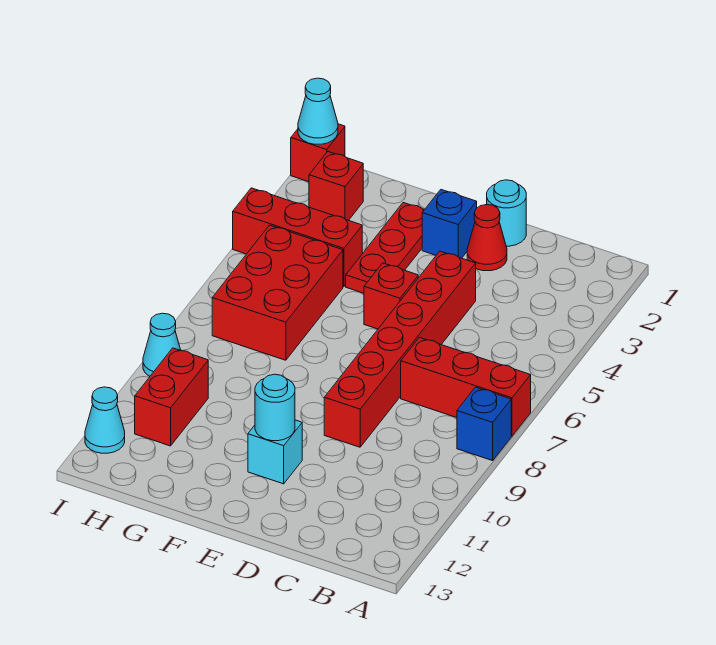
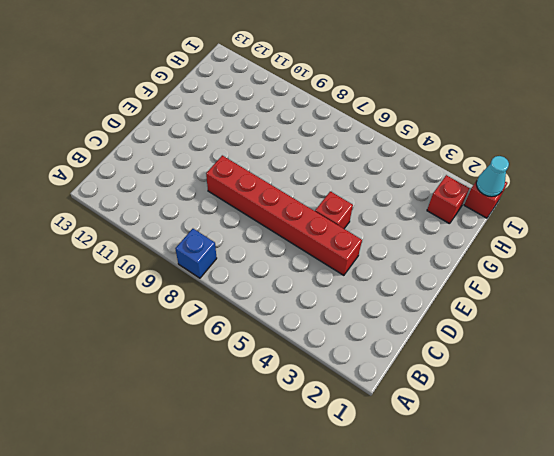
none -> red 1x3 brick [401,337,531,436]
none -> cyan 1x1 round brick [487,180,526,246]
none -> red 1x1 cone [467,204,507,271]

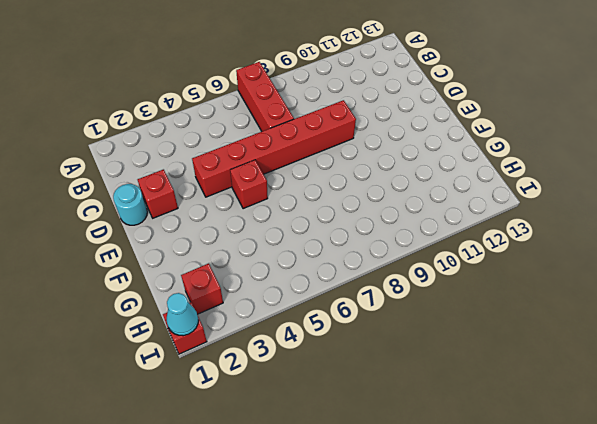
red 1x1 brick [138,169,178,218] -> red 1x1 cone [467,204,507,271]
none -> blue 1x1 brick [457,387,511,461]
none -> blue 1x1 brick [422,190,477,258]
none -> cyan 1x1 brick [248,420,302,484]

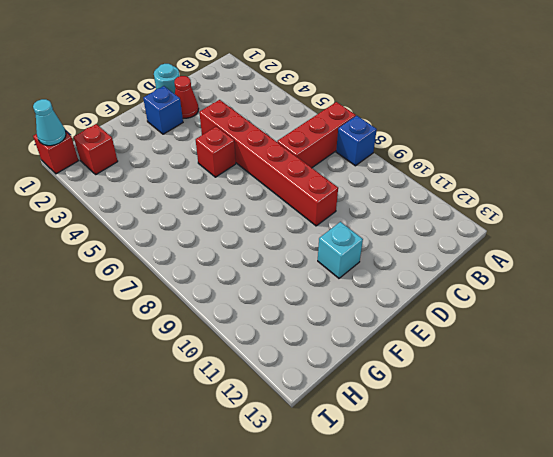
none -> red 1x3 plate [346,203,424,293]
none -> red 1x3 brick [233,188,362,287]
none -> red 2x3 brick [212,225,343,360]

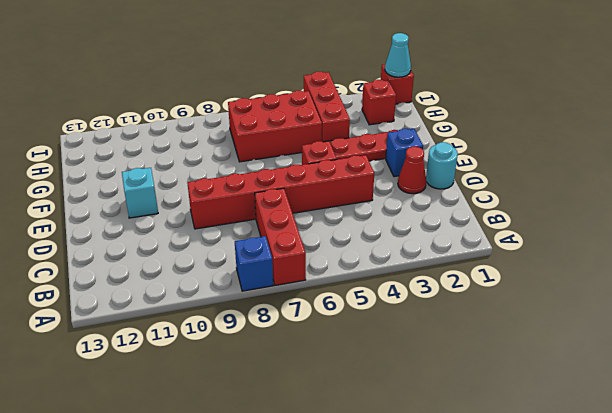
none -> red 1x2 brick [135,348,208,446]
none -> cyan 1x1 cone [143,313,181,376]
none -> cyan 1x1 cone [85,387,125,453]

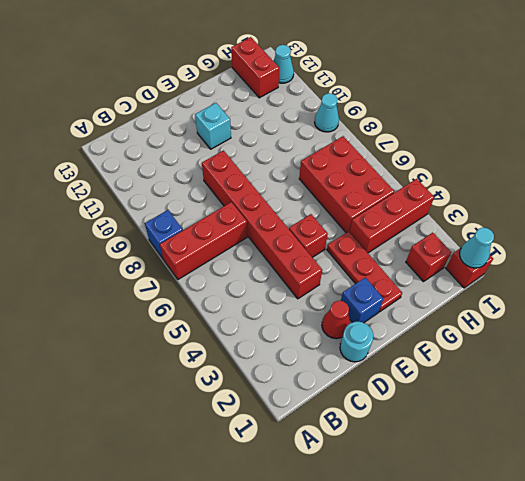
red 1x2 brick [231,37,279,98] -> red 1x2 brick moved to [135,348,208,446]
none -> cyan 1x1 round brick [255,374,295,441]

